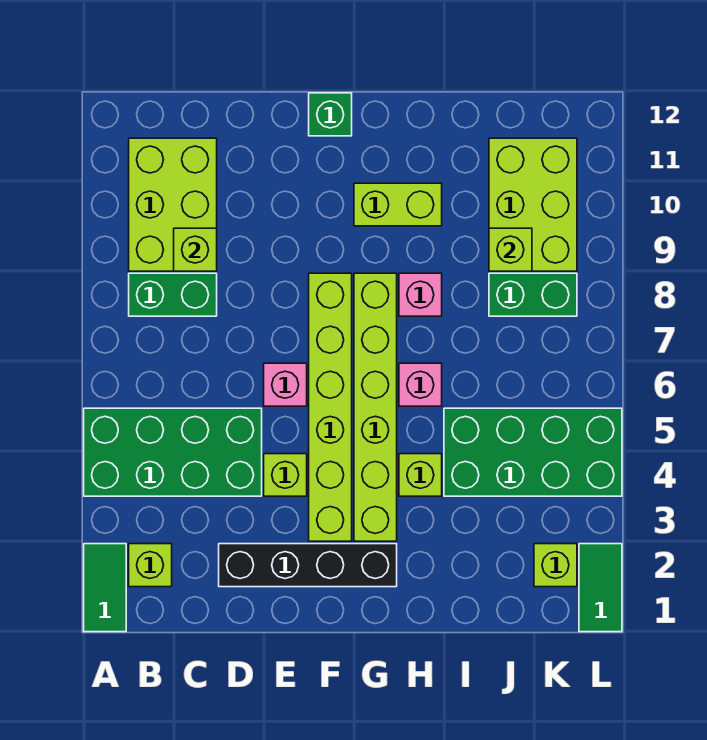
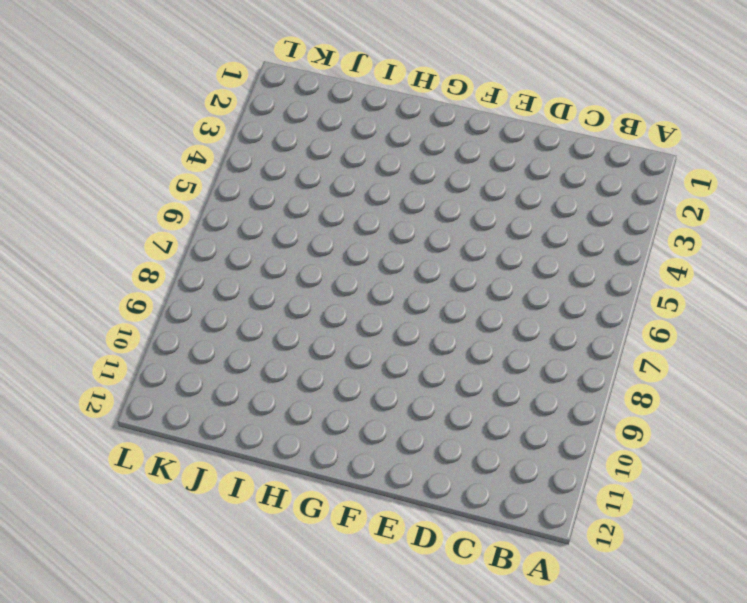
none -> green 1x2 tile [84,544,126,632]
none -> green 2x4 brick [84,408,262,496]
none -> lime 1x1 brick [129,544,172,587]

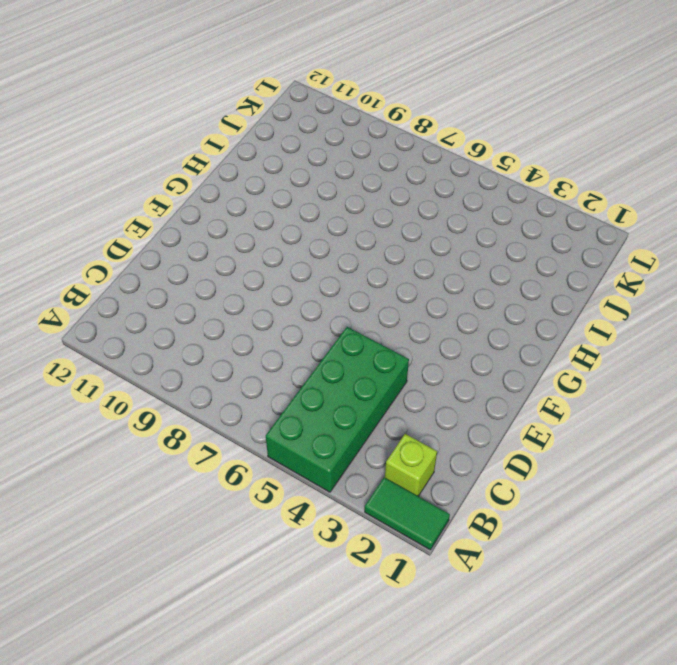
none -> green 1x2 brick [129,273,217,316]
none -> lime 2x3 brick [129,138,217,271]
none -> black 1x4 brick [219,544,397,587]

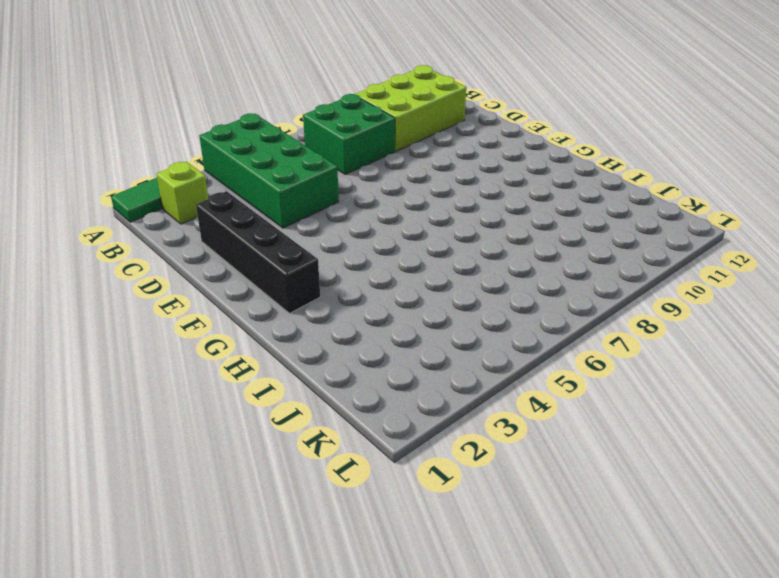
green 2x2 brick [303,94,395,174] -> green 1x2 brick [129,273,217,316]
none -> lime 1x1 brick [264,454,307,496]
none -> pink 1x1 brick [264,363,307,406]
none -> lime 1x6 brick [309,273,352,541]

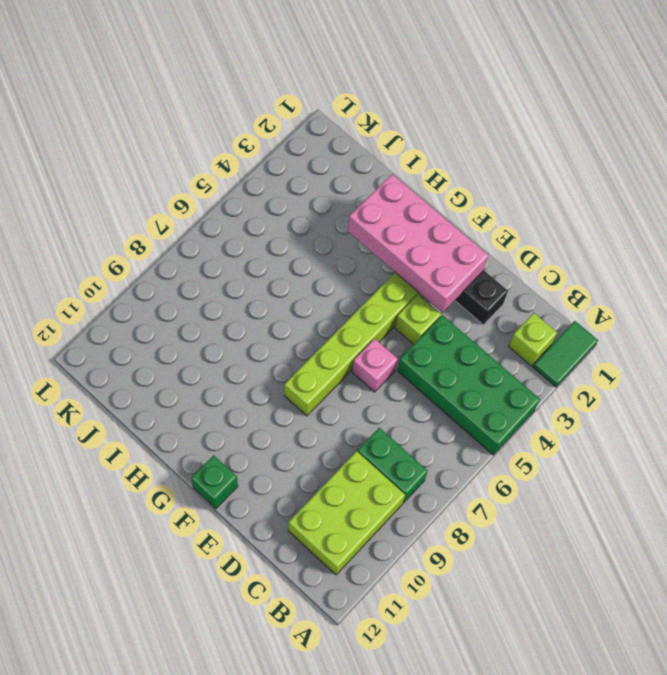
pink 2x4 brick [348,174,488,312] -> none
none -> lime 1x6 brick [354,273,397,541]
none -> lime 1x2 brick [354,183,442,226]
none -> lime 1x1 brick [399,454,442,496]

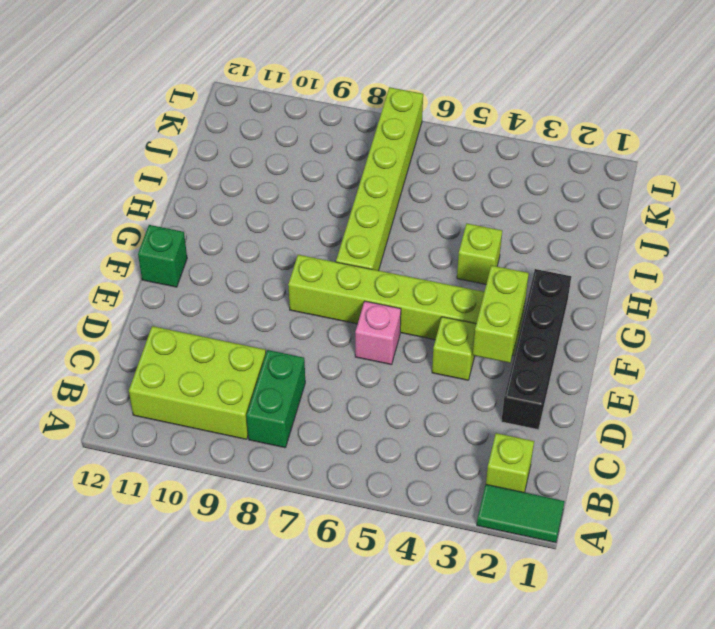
lime 1x2 brick [473,265,529,363] -> lime 1x2 brick moved to [354,183,442,226]
lime 1x6 brick [336,87,423,271] -> lime 1x6 brick turned to [354,273,397,541]
none -> green 2x4 brick [84,408,262,496]
none -> pink 1x1 brick [399,363,442,406]
none -> pink 1x1 brick [399,273,442,316]

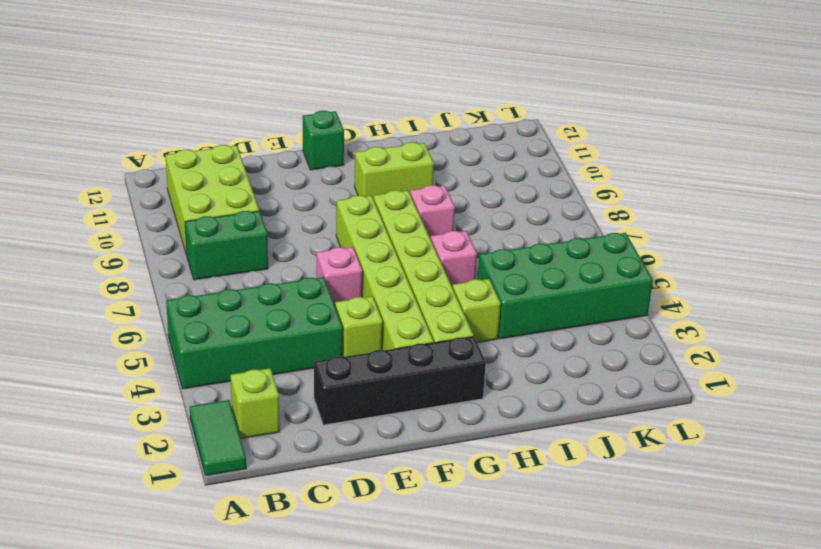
none -> green 1x2 brick [489,273,577,316]
none -> lime 2x3 brick [489,138,577,271]
none -> lime 1x1 brick [534,544,577,587]

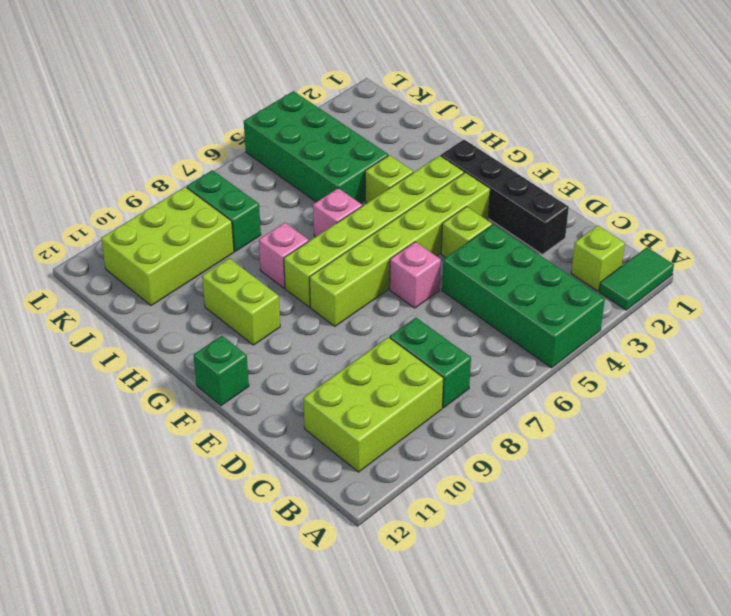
none -> lime 1x1 brick [534,544,577,587]
none -> green 1x2 tile [579,544,622,632]
none -> lime 1x1 brick [174,228,217,271]

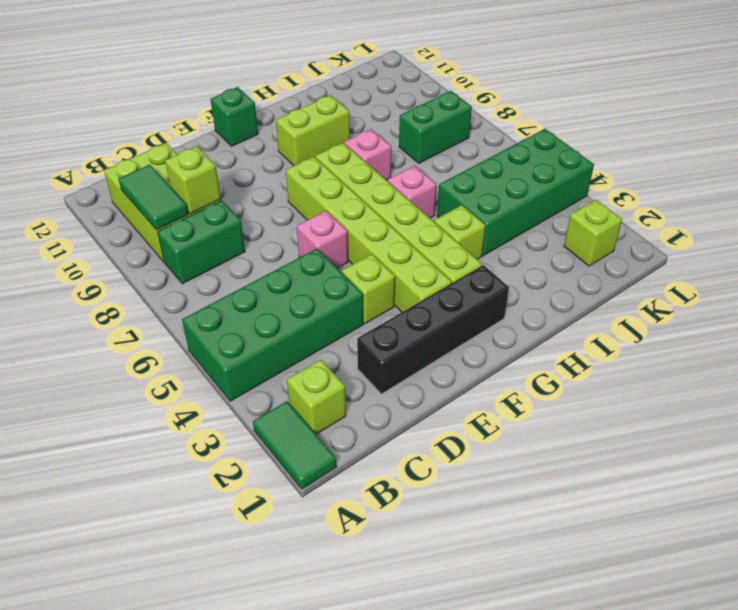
green 1x2 tile [118,165,188,230] -> green 1x2 tile moved to [579,544,622,632]
none -> lime 2x3 brick [489,138,577,271]
none -> lime 1x1 brick [489,228,532,271]

